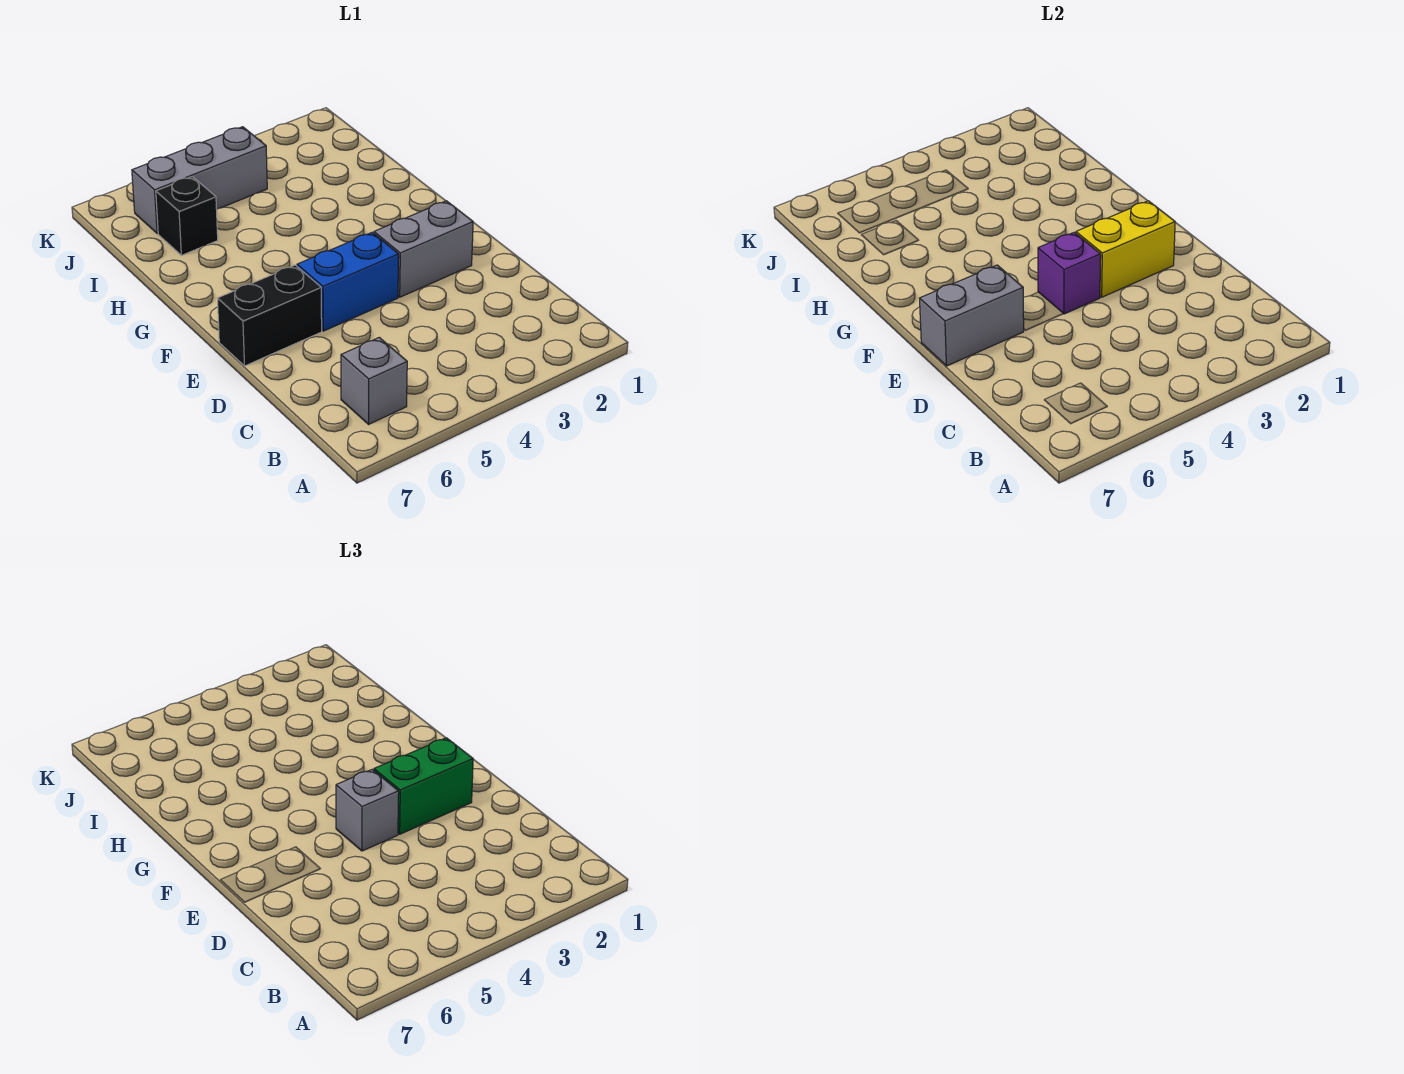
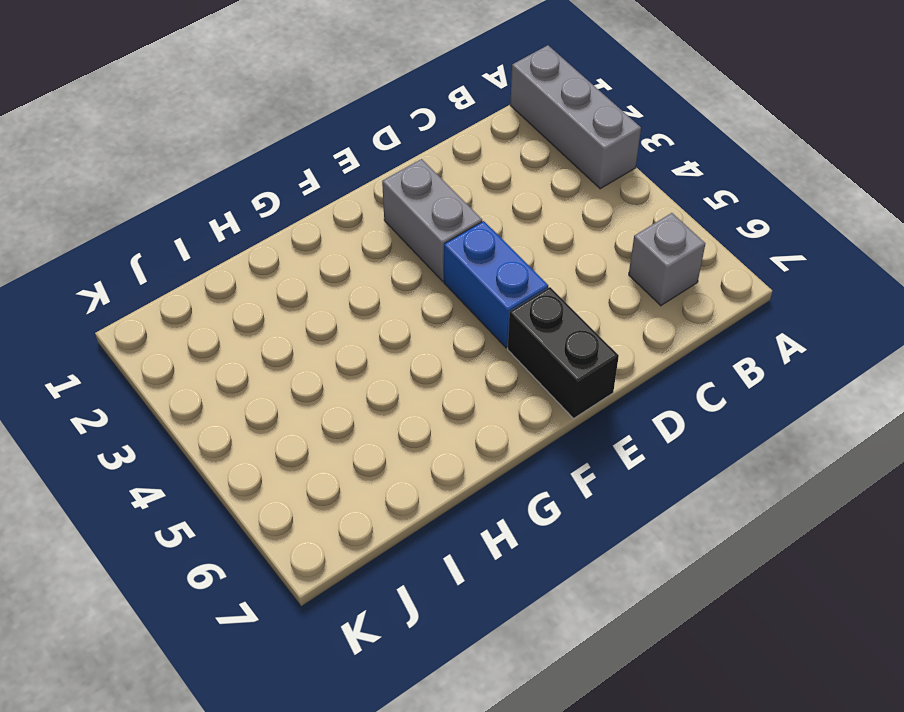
grey 1x3 brick [510,45,641,189] -> grey 1x3 brick moved to [132,127,267,234]
none -> black 1x1 brick [156,177,218,255]
none -> yellow 1x2 brick [1076,201,1175,297]

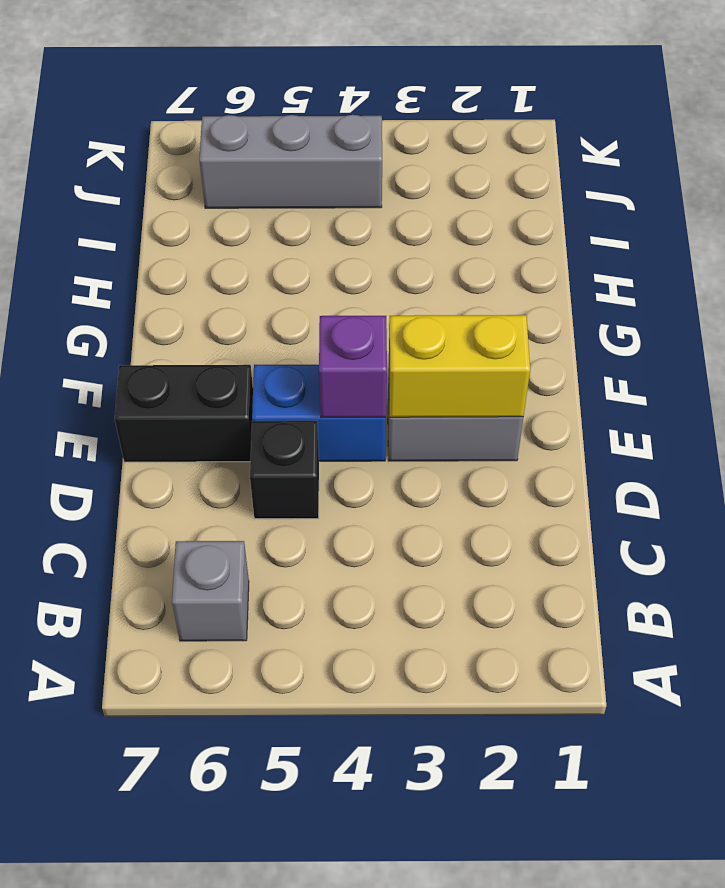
black 1x1 brick [250,421,319,519] -> black 1x1 brick moved to [156,177,218,255]
none -> grey 1x2 brick [920,265,1024,366]
none -> green 1x2 brick [374,738,473,834]

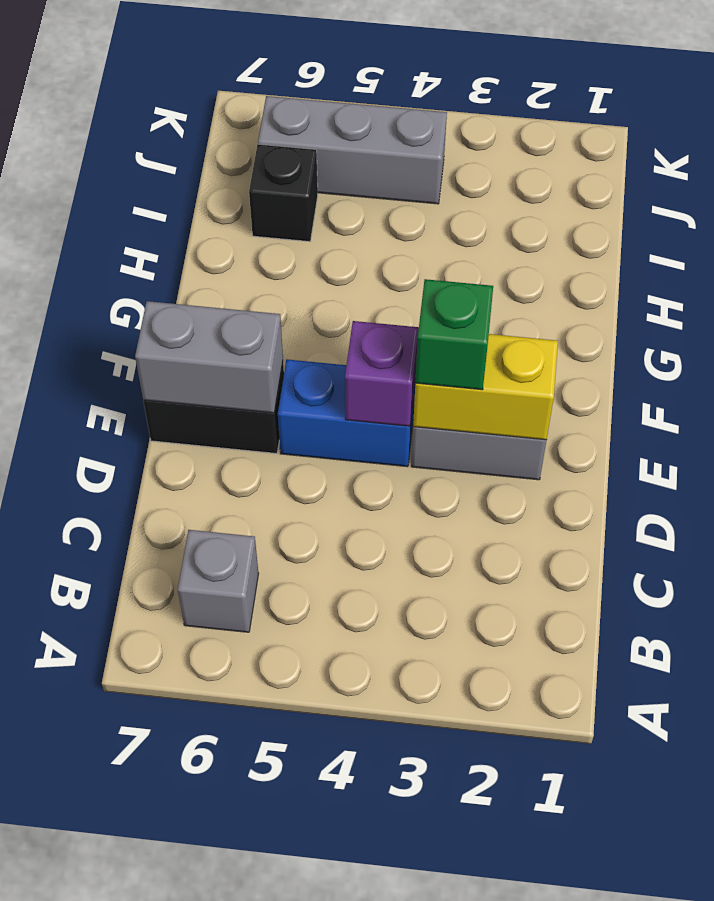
green 1x1 brick [415,279,493,390] -> green 1x2 brick [374,738,473,834]
none -> grey 1x1 brick [336,770,399,851]

